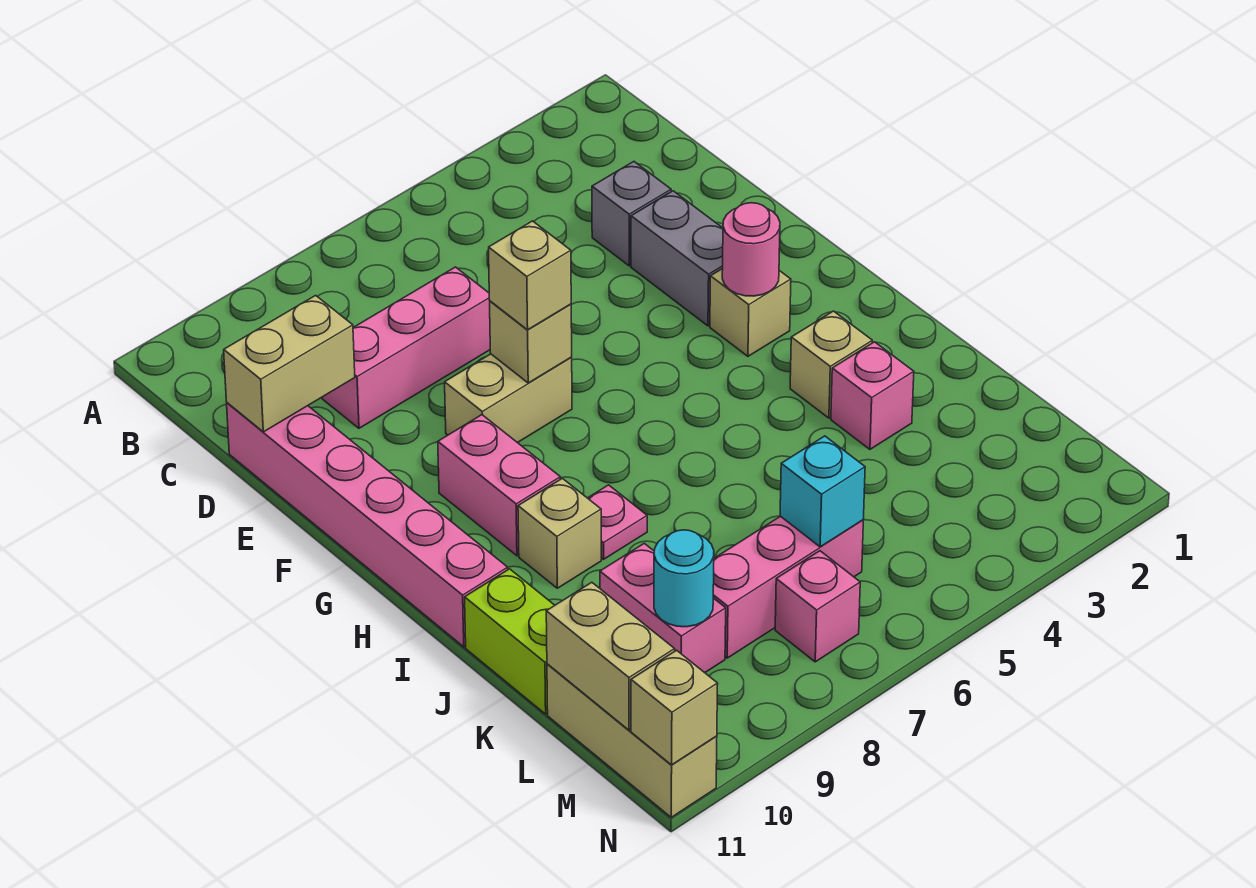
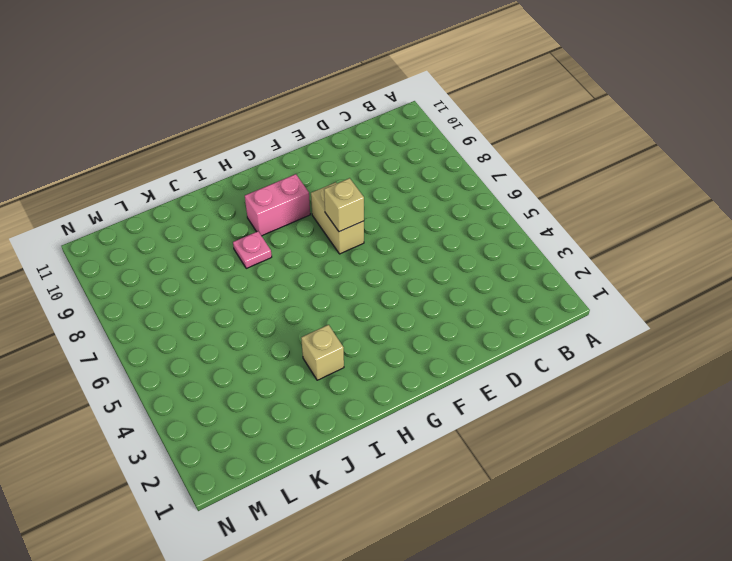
none -> grey 1x1 brick [592,162,671,266]
none -> pink 1x3 brick [322,267,490,428]
none -> pink 1x6 brick [227,403,508,647]

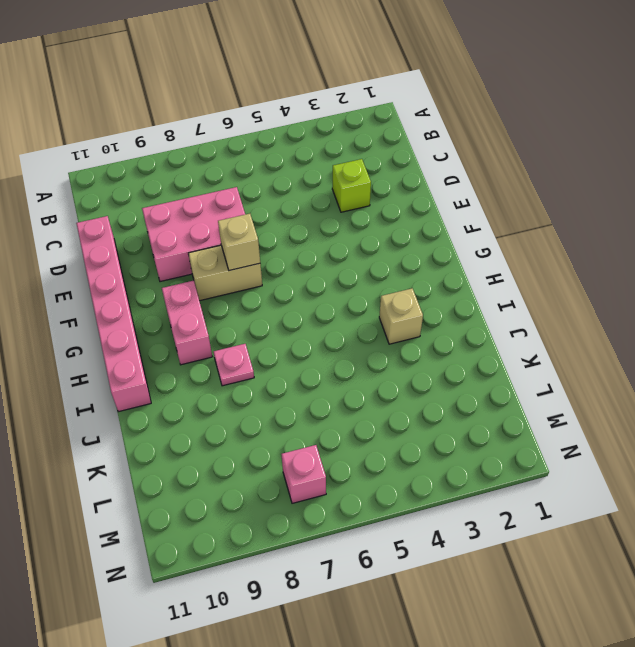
lime 1x1 brick [332,159,371,212] -> grey 1x1 brick [592,162,671,266]
pink 2x3 brick [142,187,245,282] -> pink 1x3 brick [322,267,490,428]
none -> grey 1x2 brick [631,191,723,326]
none -> tan 1x1 brick [710,269,791,356]
none -> tan 1x1 brick [518,478,601,588]

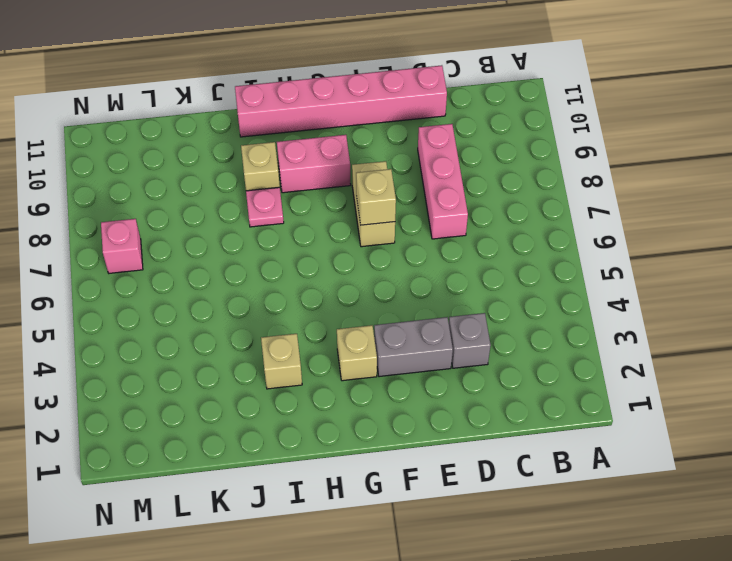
none -> pink 1x1 brick [831,342,914,449]
none -> lime 1x2 brick [465,569,555,714]
none -> pink 1x2 brick [600,543,726,673]

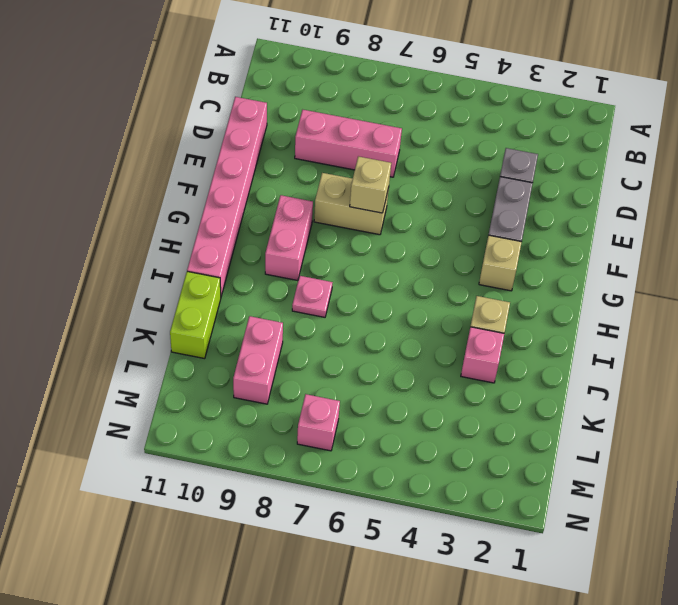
none -> tan 1x1 brick [518,478,601,588]
none -> pink 1x3 brick [713,516,863,658]
none -> tan 1x3 brick [547,664,717,817]

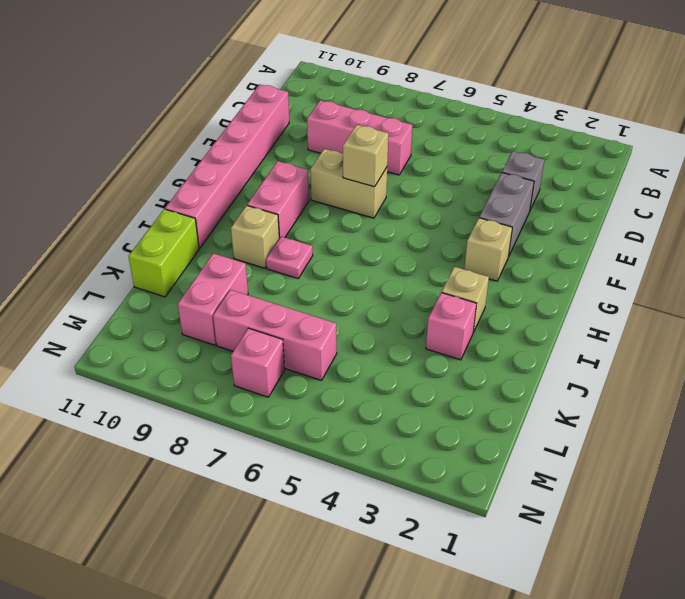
none -> tan 1x3 brick [547,664,717,817]
none -> tan 1x2 brick [224,295,355,432]
none -> pink 1x1 round brick [722,203,780,296]

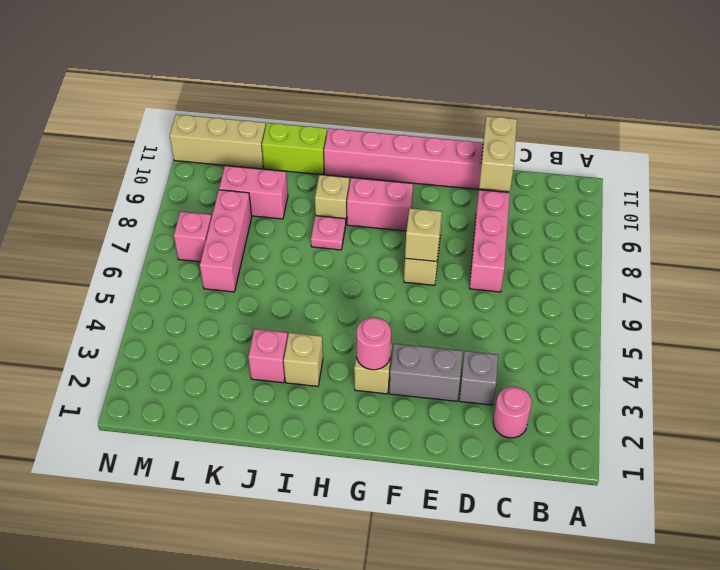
pink 1x1 round brick [493,387,532,438] -> none
none -> cyan 1x1 brick [780,436,865,547]
none -> cyan 1x1 round brick [654,530,714,627]
none -> tan 1x2 brick [546,582,675,730]

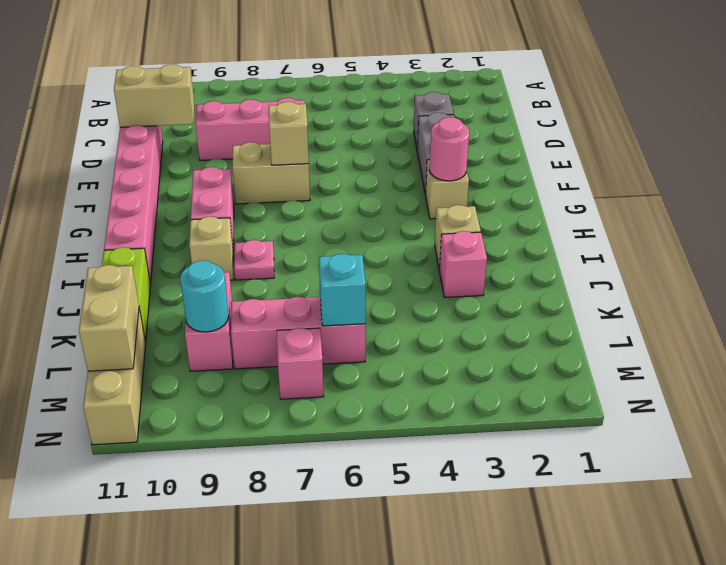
none -> tan 1x1 brick [631,650,718,765]
none -> tan 1x1 brick [489,221,571,330]

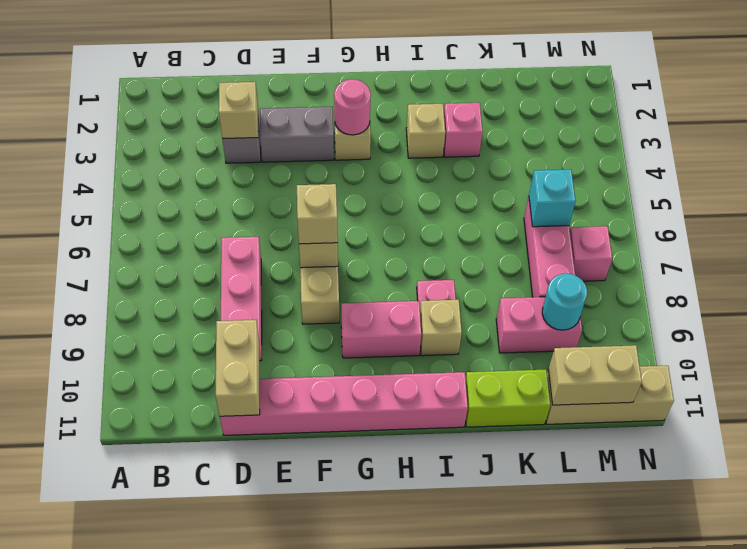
tan 1x1 brick [219,82,258,138] -> tan 1x1 brick moved to [631,650,718,765]

